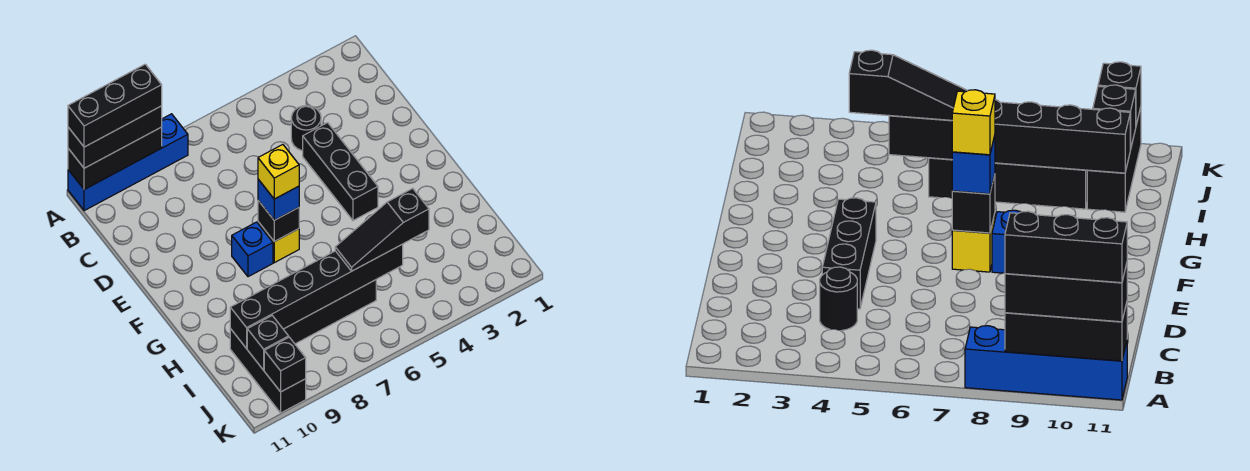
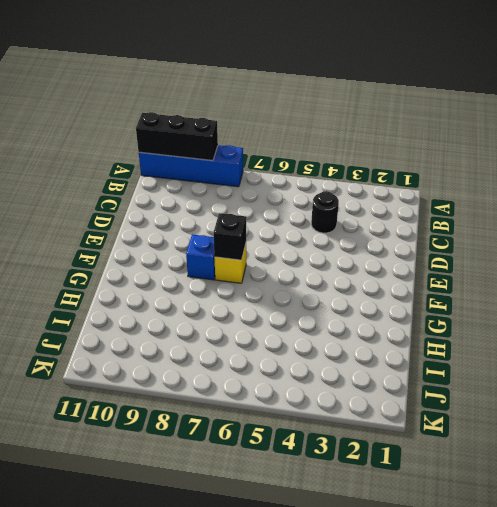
none -> black 1x3 brick [303,123,378,220]
none -> black 1x4 brick [283,280,376,344]
none -> black 1x3 brick [230,329,306,413]

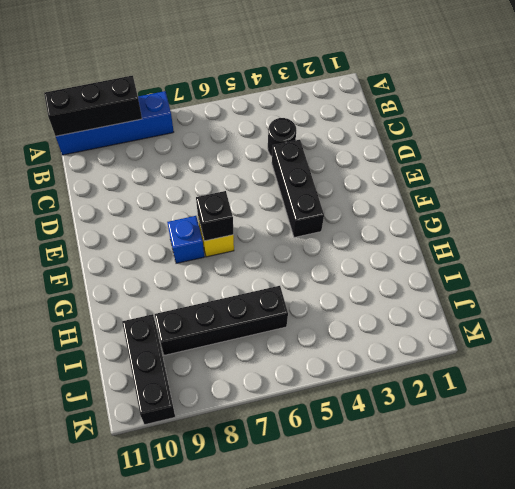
none -> black 1x6 brick [230,244,403,349]
none -> black 1x1 brick [247,316,289,370]
none -> black 1x1 brick [264,337,306,392]

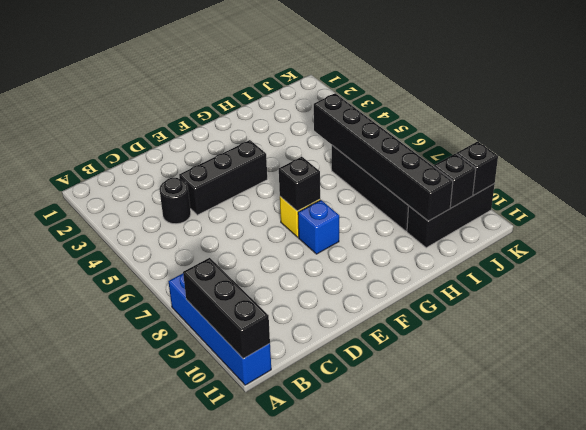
none -> black 1x3 brick [68,106,162,168]
none -> blue 1x1 brick [258,179,299,220]
none -> black 1x3 slope [335,188,429,271]

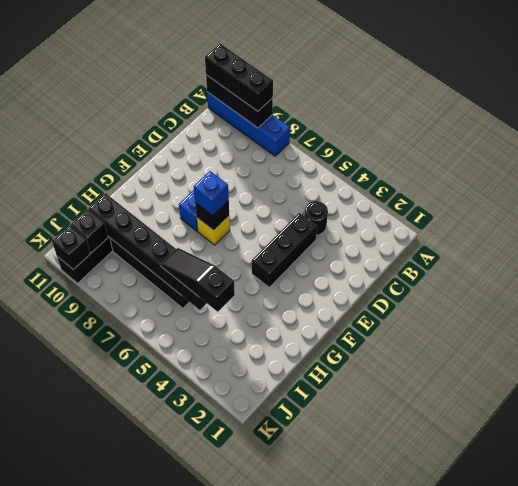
none -> black 1x3 brick [68,64,162,147]
none -> yellow 1x1 brick [258,145,299,199]

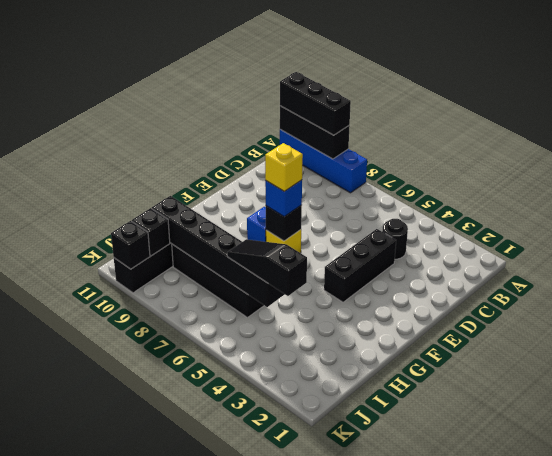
none -> black 1x3 brick [68,64,162,147]

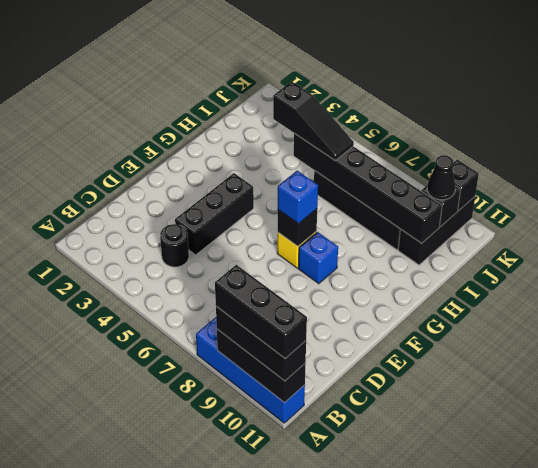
black 1x1 cone [427,155,455,200] -> none
none -> yellow 1x1 brick [258,145,299,199]

